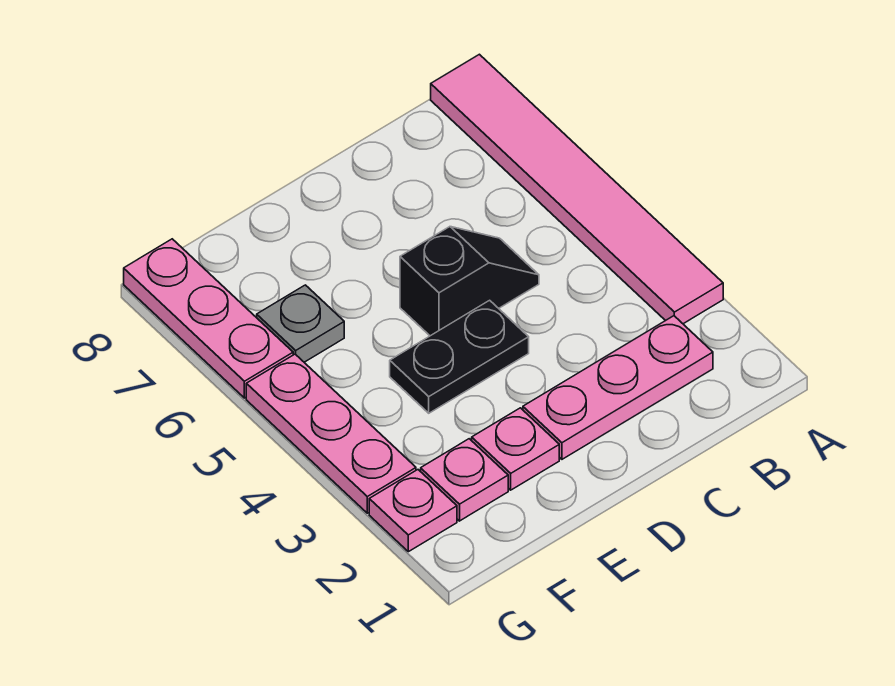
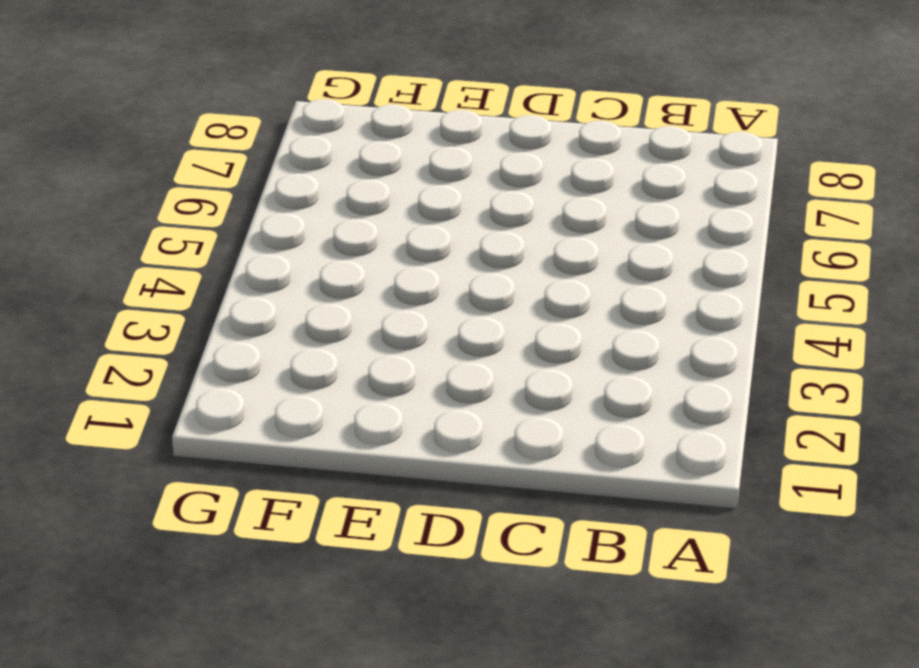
none -> pink 1x6 tile [431,54,723,324]
none -> pink 1x3 plate [523,316,713,459]

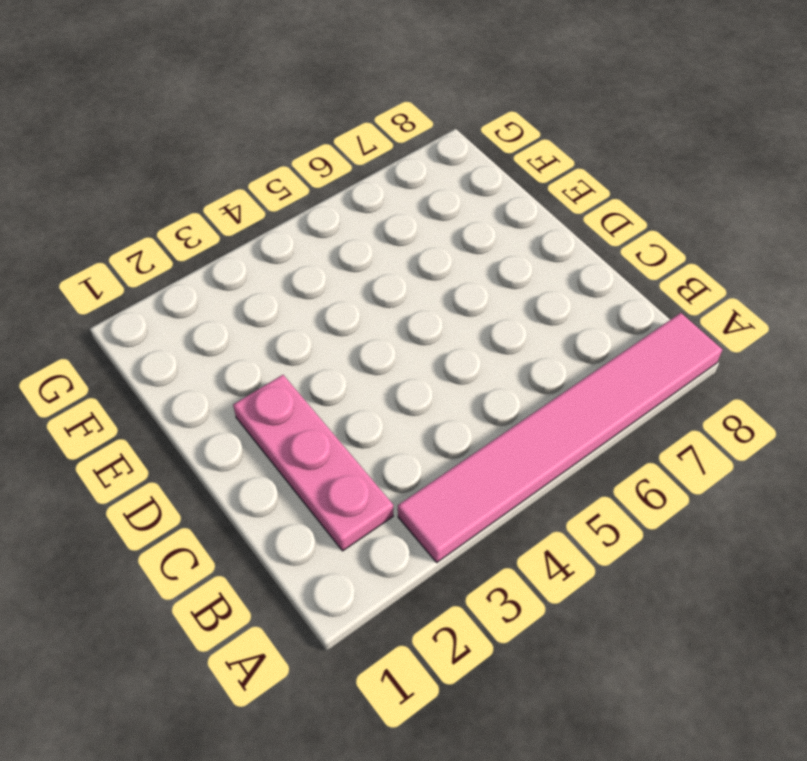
none -> black 1x2 slope [400,227,539,336]
none -> black 1x2 plate [390,300,529,413]

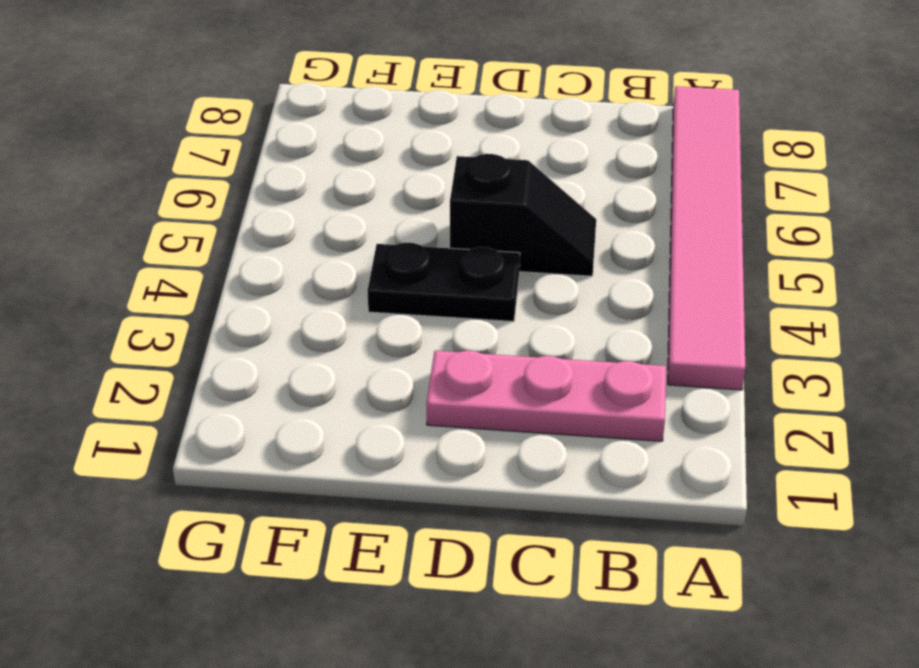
none -> pink 1x1 plate [472,408,559,490]
none -> pink 1x1 plate [421,439,508,521]

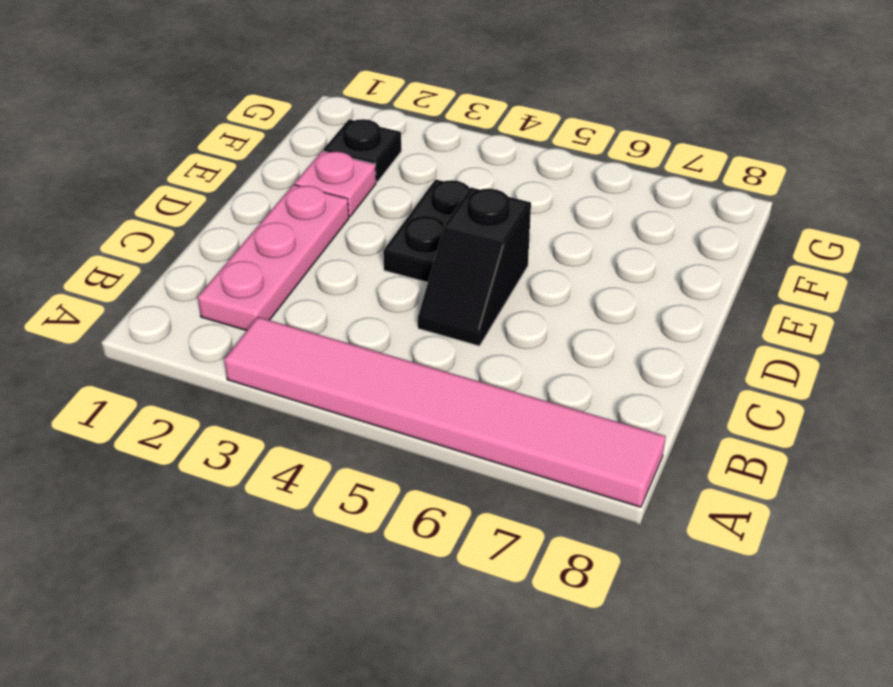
black 1x1 plate [323,119,401,182] -> pink 1x1 plate [421,439,508,521]
none -> grey 1x1 plate [257,285,344,362]
none -> pink 1x1 plate [369,470,457,552]

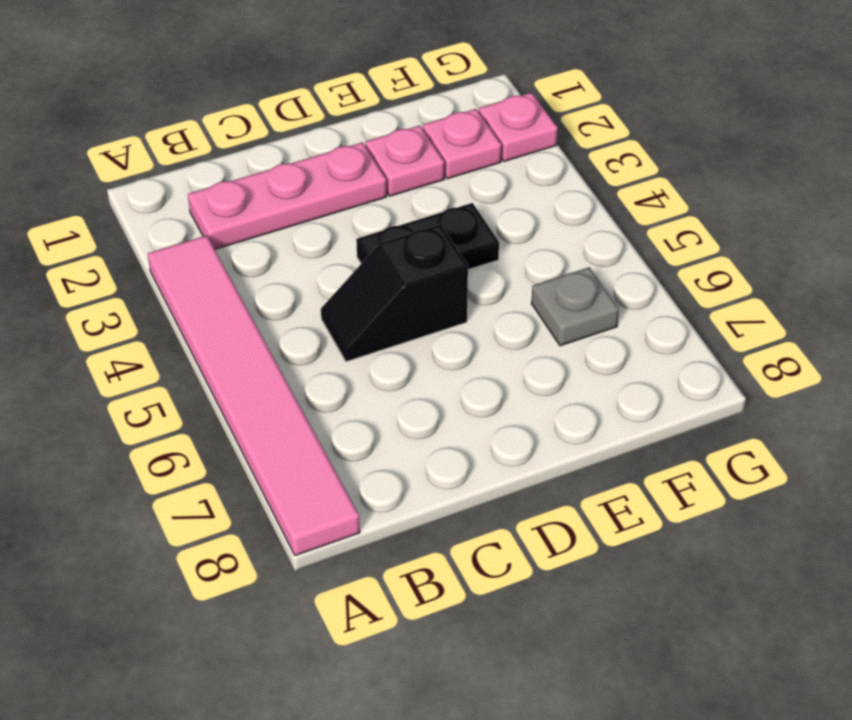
none -> pink 1x3 plate [246,354,416,513]
none -> pink 1x3 plate [124,239,293,398]

